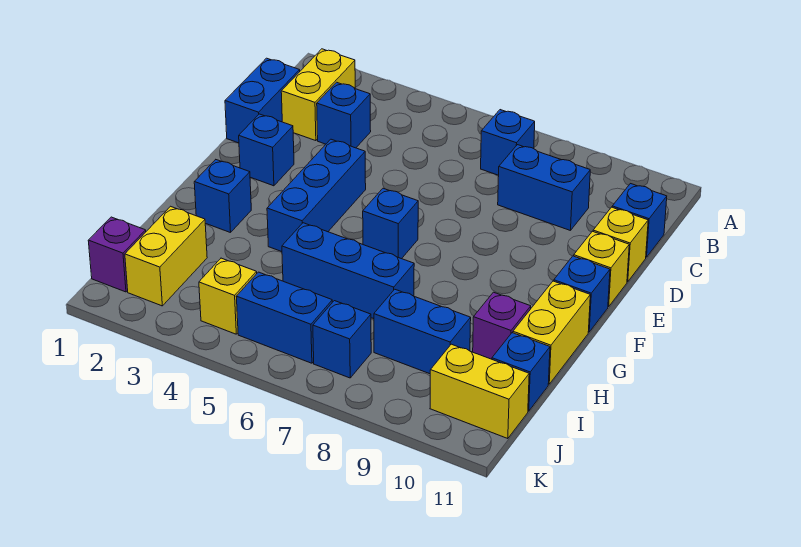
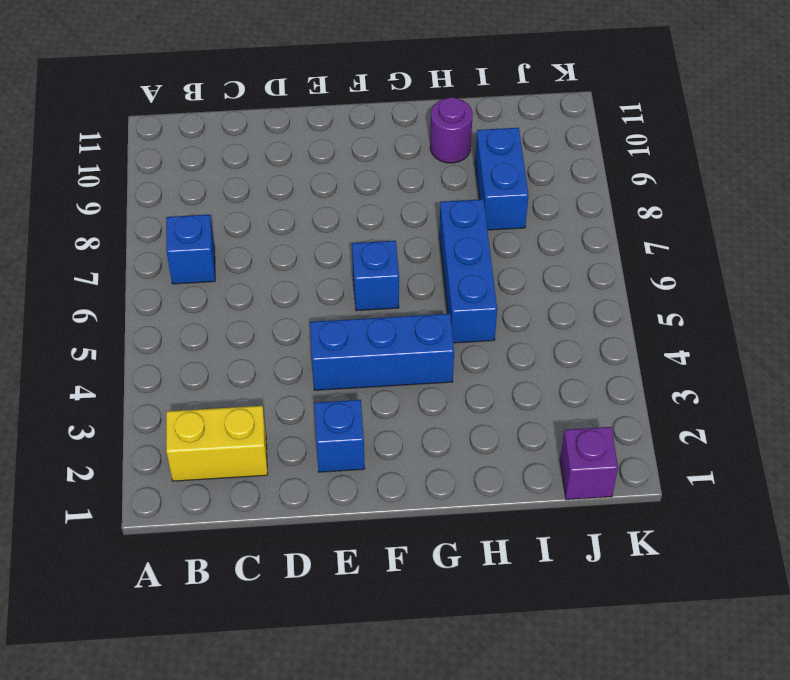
purple 1x1 round brick [430,97,473,163] -> purple 1x1 brick [473,292,531,359]
none -> blue 1x2 brick [225,58,300,143]
none -> blue 1x1 brick [317,82,371,148]
none -> blue 1x2 brick [498,145,590,231]

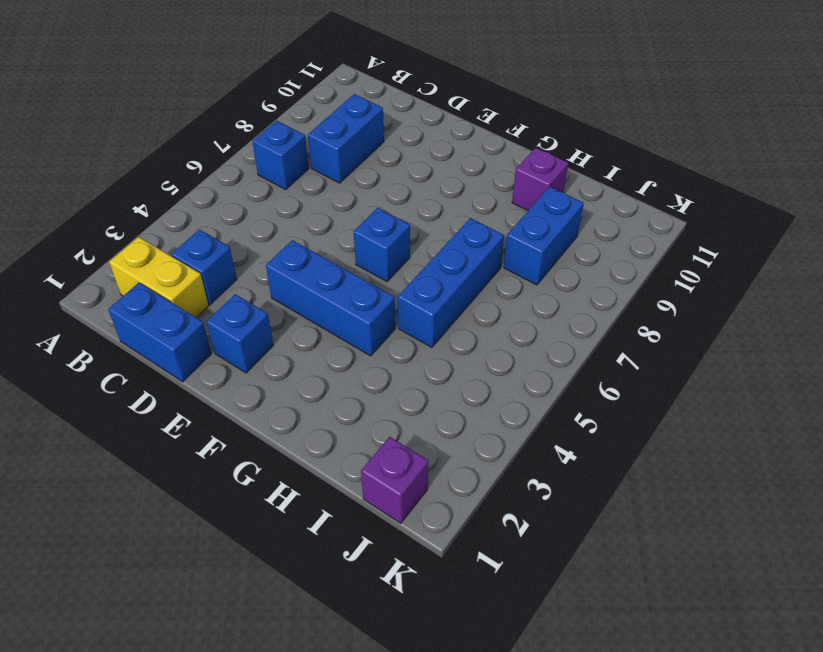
none -> blue 1x1 brick [612,184,667,257]
none -> yellow 1x1 brick [593,207,648,282]
none -> yellow 1x1 brick [574,231,629,307]

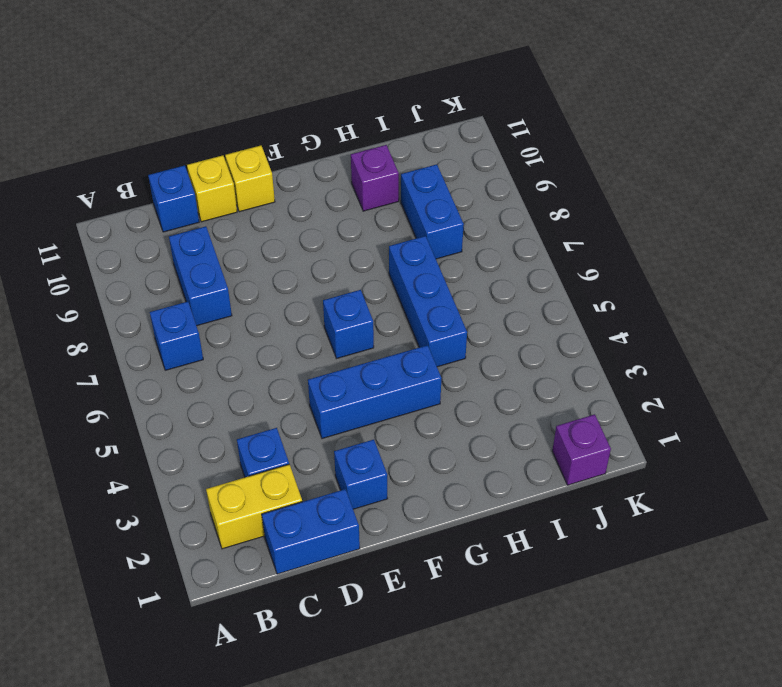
none -> blue 1x1 brick [554,256,610,332]
none -> blue 1x1 brick [194,160,251,233]
none -> yellow 1x2 brick [513,281,590,384]

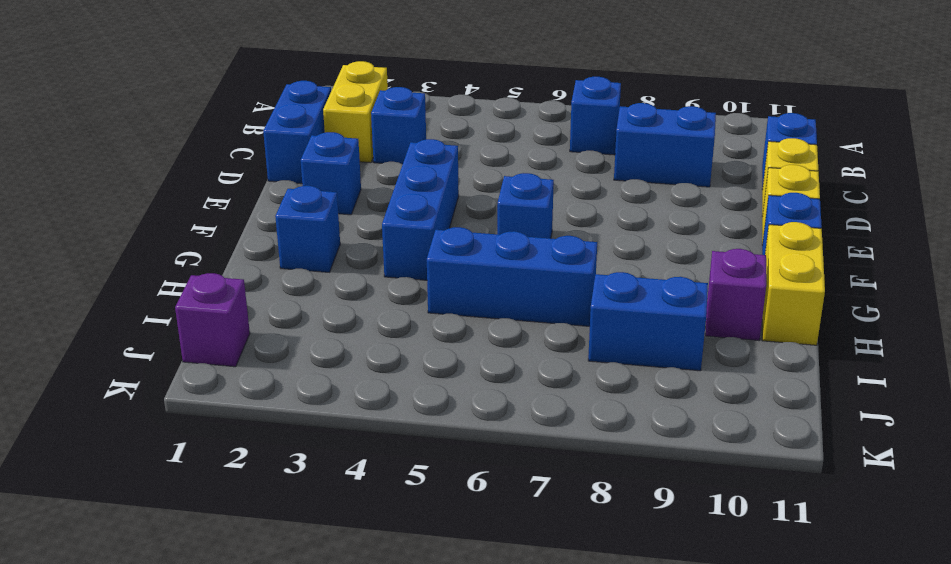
none -> yellow 1x2 brick [125,206,207,306]
none -> blue 1x1 brick [492,333,550,411]
none -> yellow 1x1 brick [199,258,257,334]

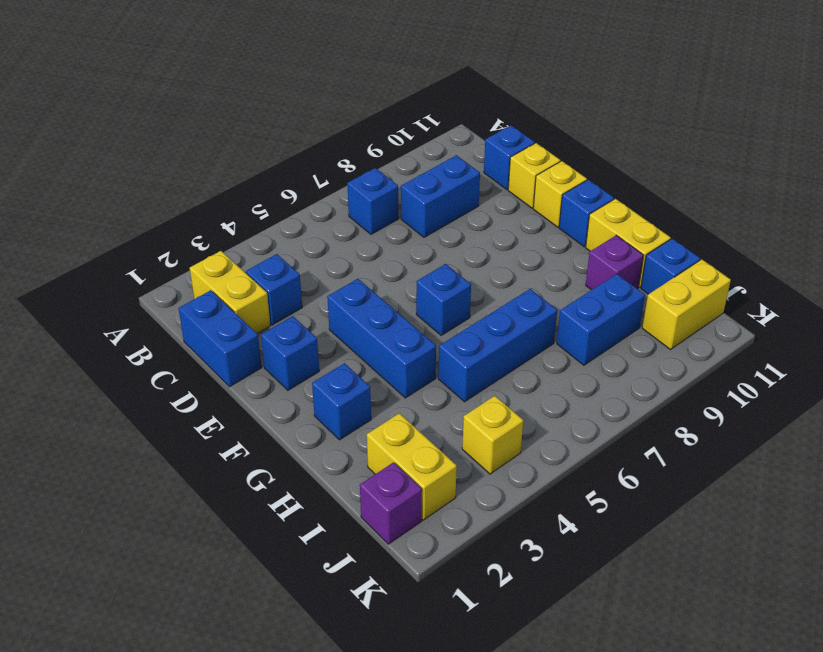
none -> blue 1x2 brick [236,272,332,363]
none -> blue 1x1 brick [313,301,371,378]

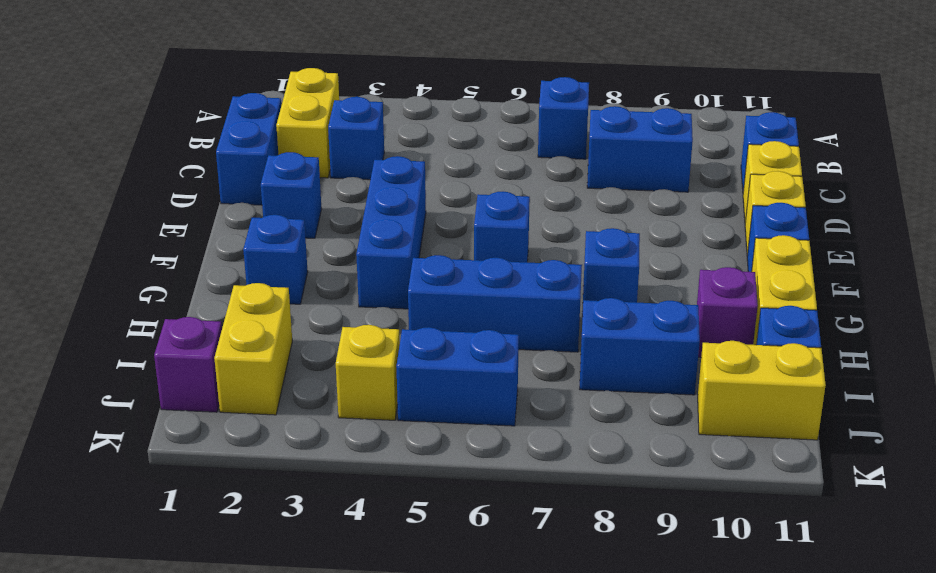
blue 1x1 brick [582,228,640,316] -> blue 1x1 brick moved to [313,301,371,378]

